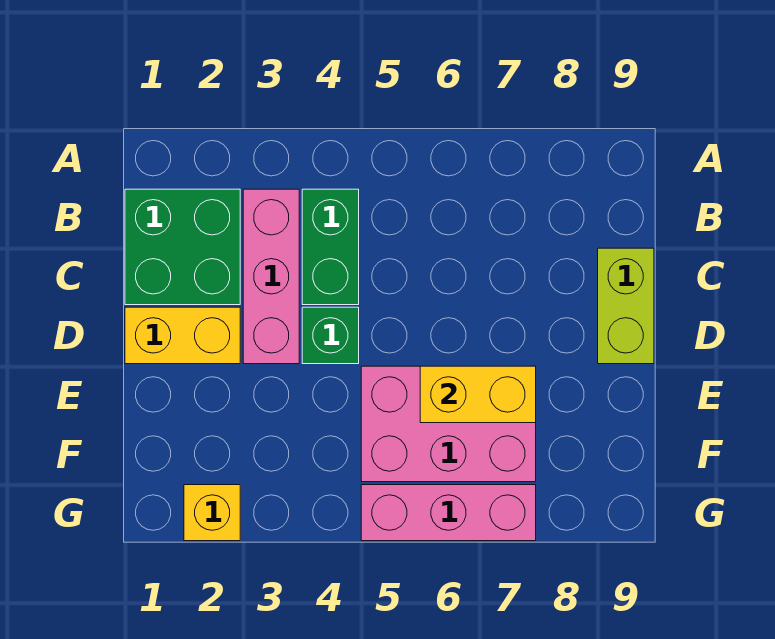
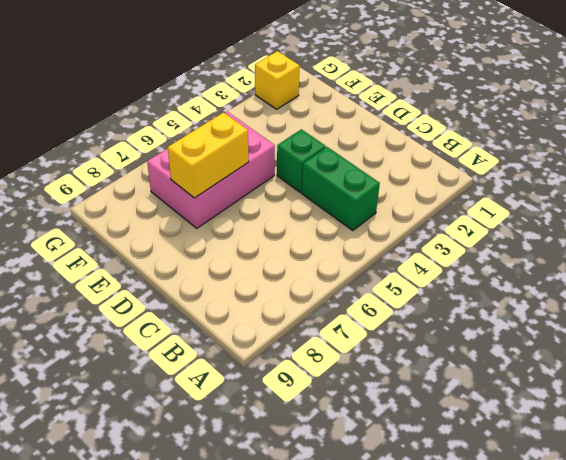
none -> green 2x2 brick [125,189,240,305]
none -> pink 1x3 brick [243,189,299,364]

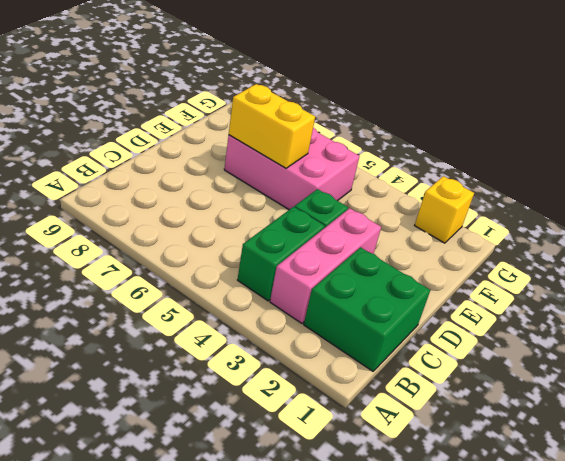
none -> lime 1x2 brick [598,248,654,364]
none -> yellow 1x2 brick [125,307,240,364]

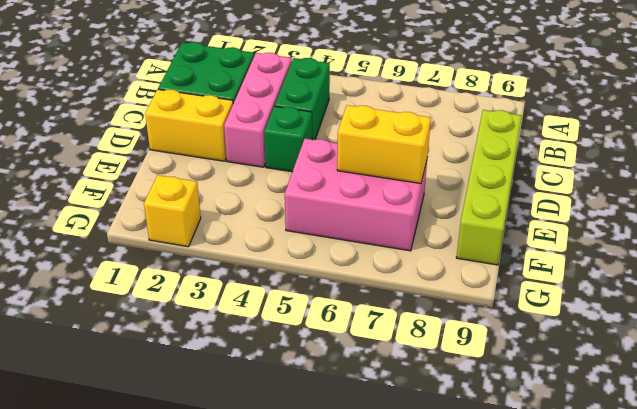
lime 1x4 brick [456,110,522,265] -> lime 1x2 brick [598,248,654,364]
none -> pink 1x3 brick [361,485,536,541]

